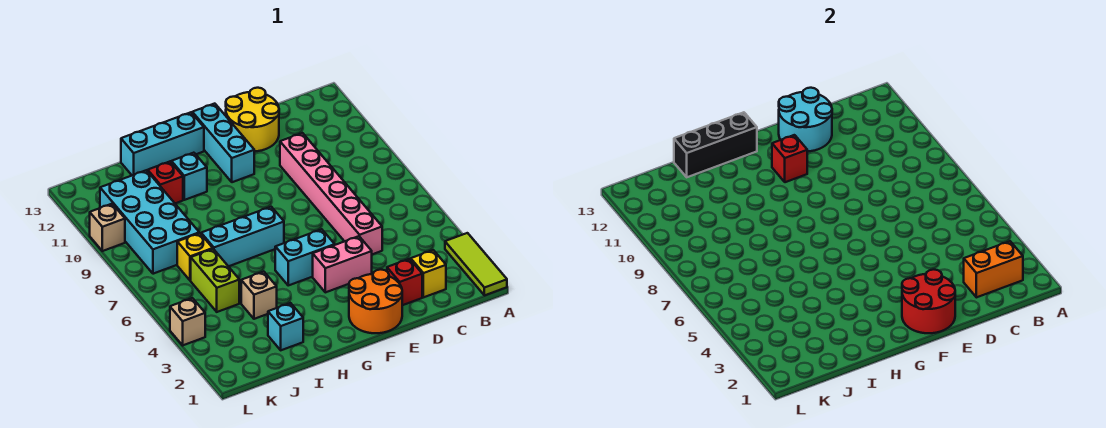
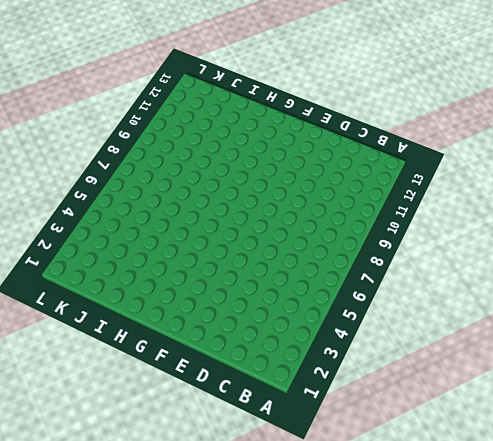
none -> lime 1x3 tile [445,233,507,295]
none -> yellow 1x1 brick [411,250,446,297]
none -> red 1x1 brick [387,259,422,305]

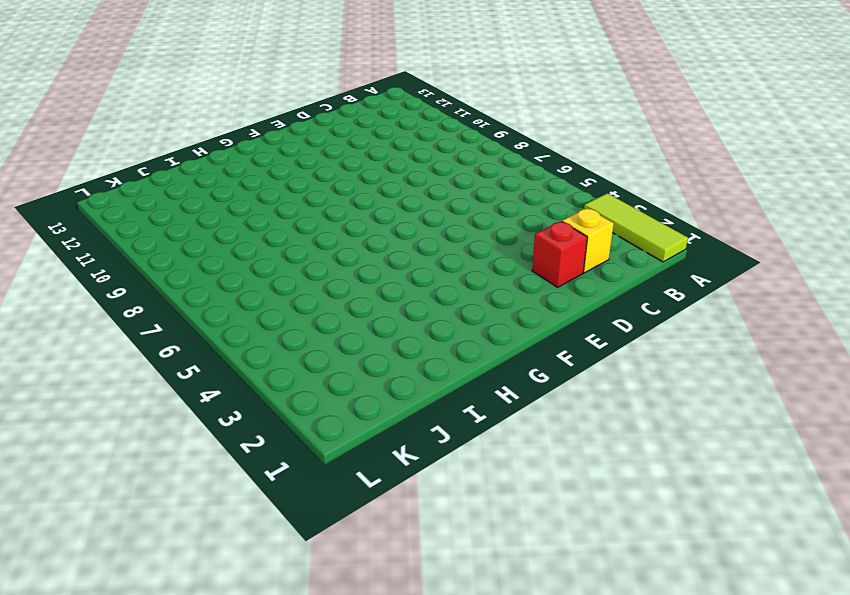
none -> pink 1x6 brick [280,133,382,254]
none -> yellow 2x2 round brick [226,88,279,151]
none -> orange 2x2 round brick [349,270,402,333]

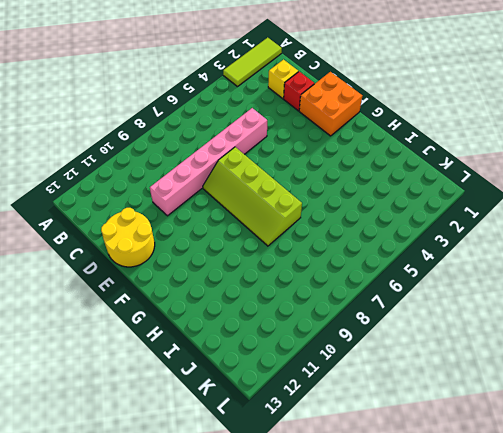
orange 2x2 brick [299,72,362,136] -> orange 2x2 round brick [349,270,402,333]
lime 2x4 slope [203,147,302,246] -> cyan 1x3 brick [201,207,284,267]
none -> pink 1x2 brick [313,236,372,292]
none -> cyan 1x2 brick [275,229,335,285]
none -> cyan 1x3 brick [192,104,254,182]

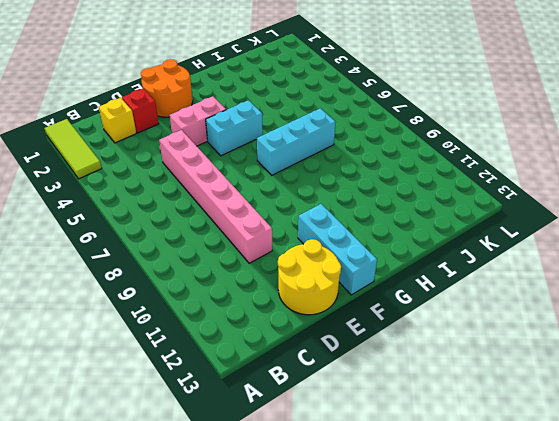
none -> cyan 1x3 brick [121,112,204,175]
none -> cyan 1x1 brick [171,153,207,200]
none -> cyan 1x1 brick [268,303,303,350]

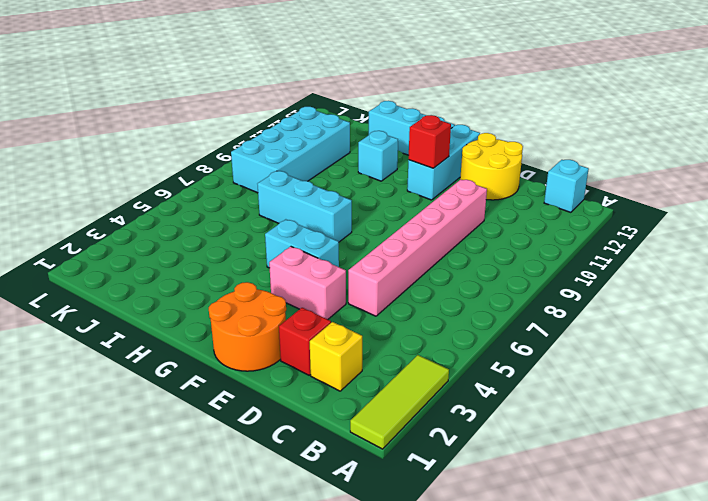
cyan 1x1 brick [544,160,589,212] -> cyan 1x1 brick moved to [268,303,303,350]
none -> tan 1x1 brick [241,272,277,319]
none -> red 1x1 brick [148,162,183,203]
none -> lime 1x2 brick [191,249,239,312]

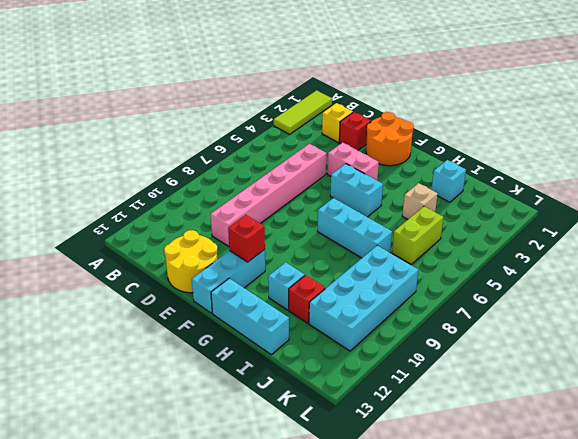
none -> yellow 1x1 brick [177,233,213,281]
none -> tan 1x1 brick [170,298,205,345]
none -> tan 1x1 brick [90,204,125,251]

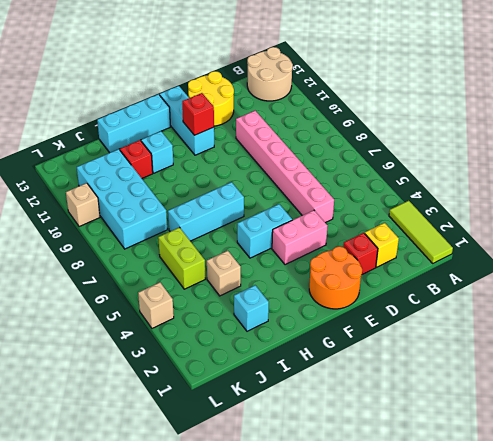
tan 2x2 round brick [247,47,293,101] -> none
none -> yellow 1x1 brick [177,233,213,281]
none -> orange 1x2 brick [964,241,1023,297]
none -> cyan 2x2 round brick [779,88,832,151]

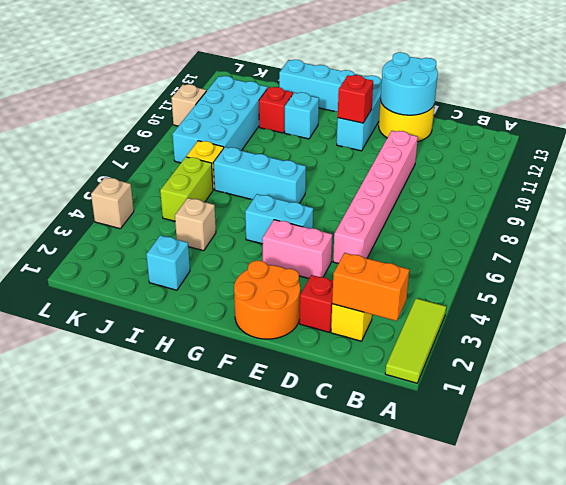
none -> red 2x2 round brick [902,270,955,333]
none -> black 1x3 brick [674,112,757,177]

